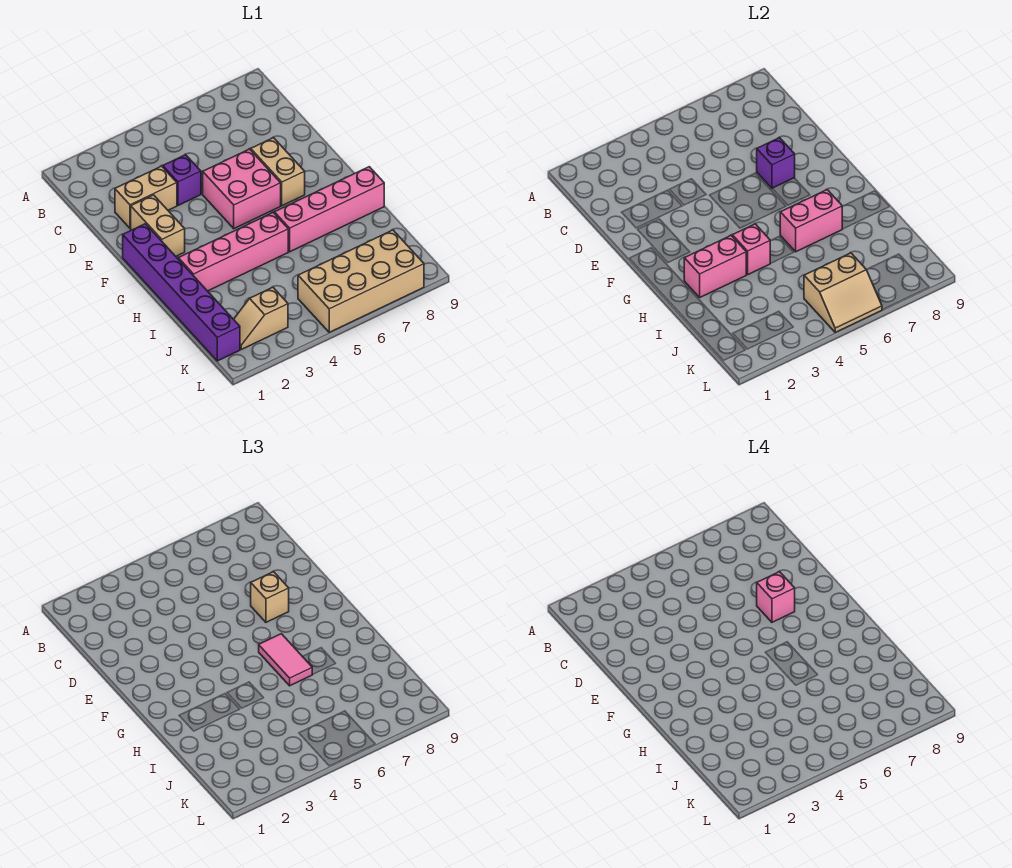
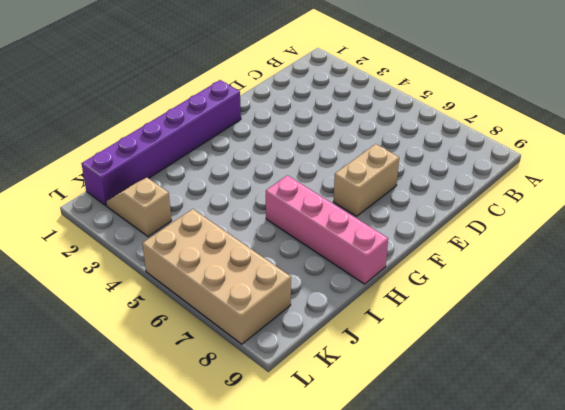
none -> tan 1x2 brick [115,166,177,228]
none -> purple 1x1 brick [163,155,201,205]
none -> tan 1x2 brick [131,195,185,256]

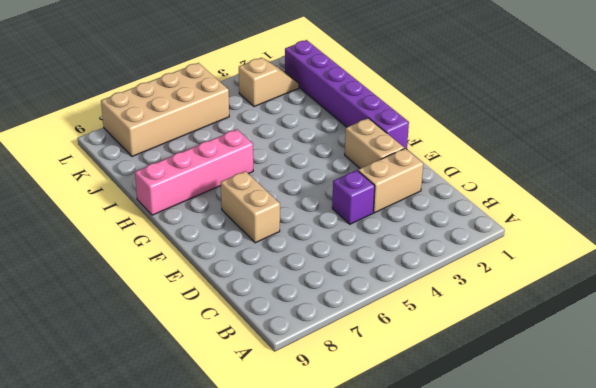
none -> pink 2x2 brick [203,149,281,229]
none -> pink 1x4 brick [178,213,288,291]
none -> purple 1x1 brick [757,138,795,188]

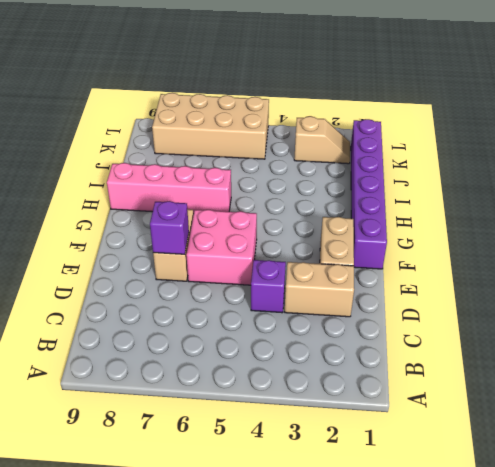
none -> pink 1x4 brick [178,213,288,291]
none -> pink 1x2 brick [684,236,746,297]
none -> pink 1x1 brick [732,224,770,275]

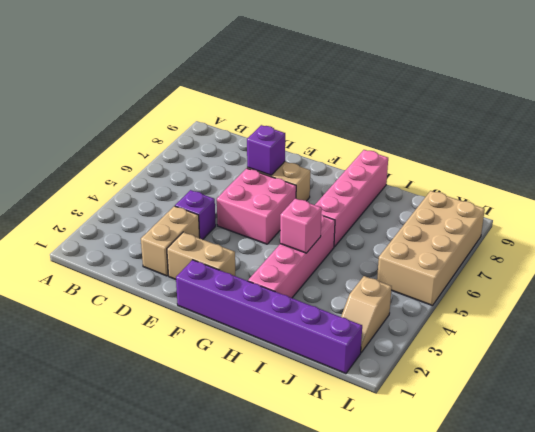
none -> pink 1x2 brick [684,236,746,297]
none -> pink 1x2 brick [780,190,842,252]
none -> tan 2x2 slope [804,253,882,332]

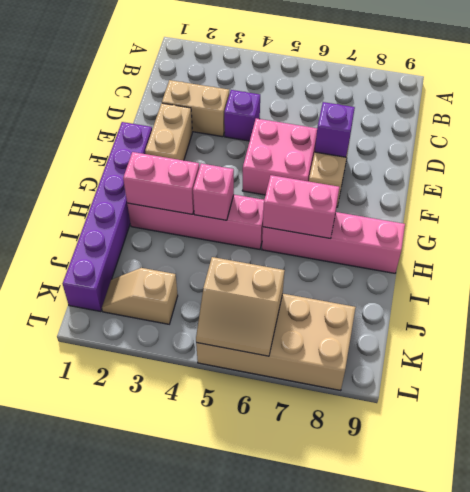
none -> tan 1x1 brick [251,572,289,622]
none -> pink 1x2 tile [259,634,313,686]
none -> pink 1x1 brick [757,572,795,622]

